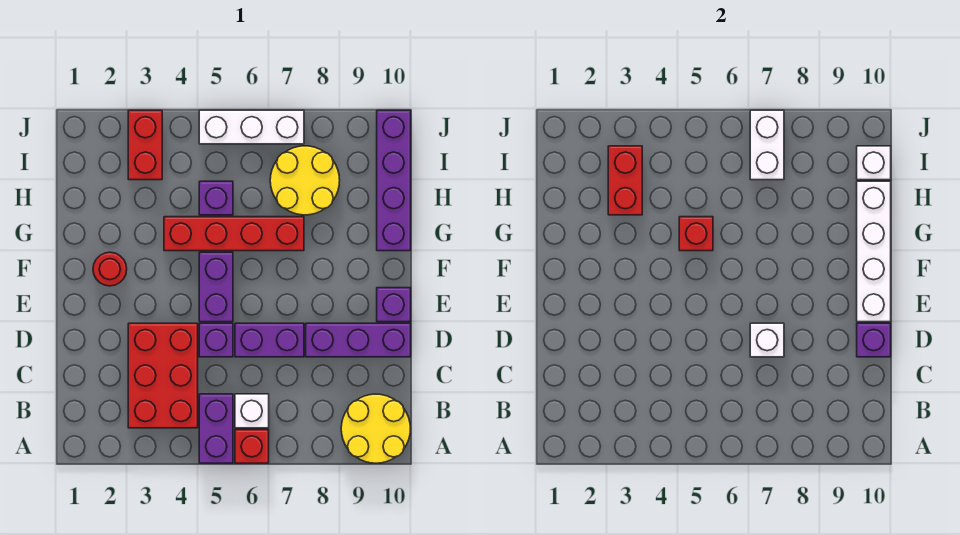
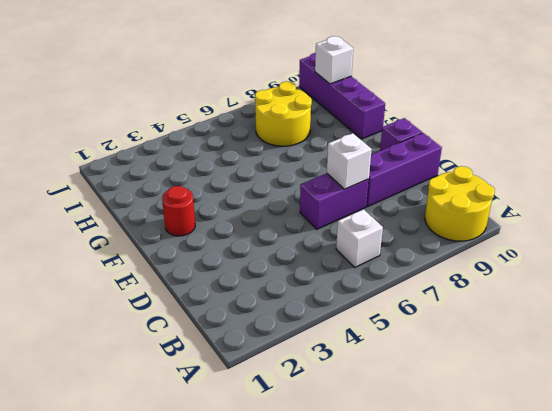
none -> purple 1x2 brick [199,394,233,463]
none -> red 1x1 brick [235,430,269,463]
none -> red 2x3 brick [128,323,198,428]

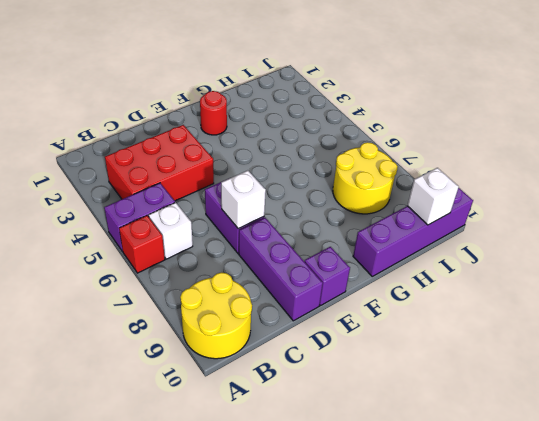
none -> purple 1x1 brick [199,323,233,357]
none -> purple 1x2 brick [199,252,233,322]
none -> red 1x4 brick [164,217,304,251]

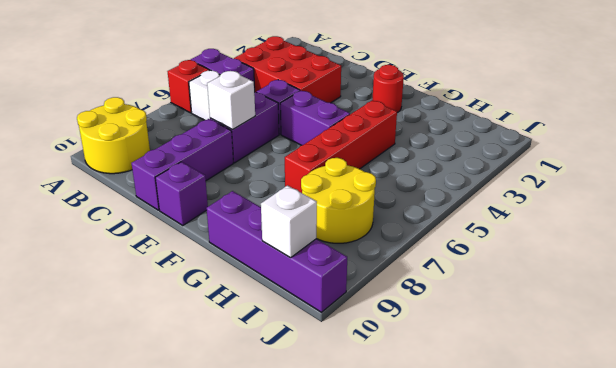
none -> purple 1x1 brick [199,181,233,215]
none -> red 1x2 brick [128,110,162,180]
none -> white 1x3 brick [199,110,304,144]

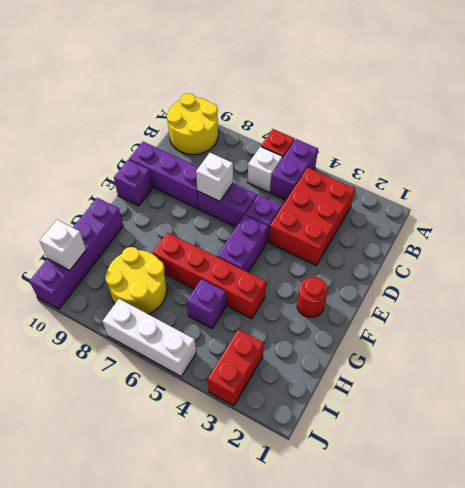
none -> purple 1x1 brick [857,323,891,357]
none -> white 1x4 brick [857,181,891,322]
none -> red 1x1 brick [679,217,713,251]

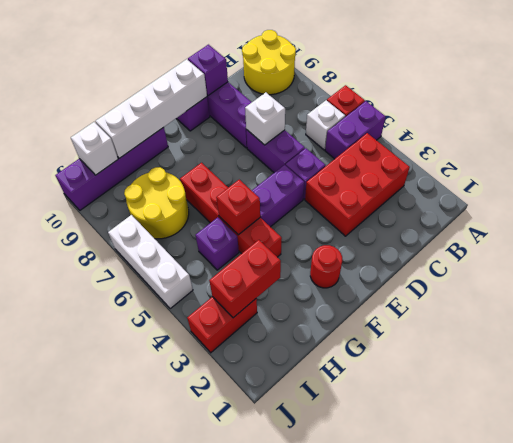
none -> white 1x2 brick [750,110,784,180]

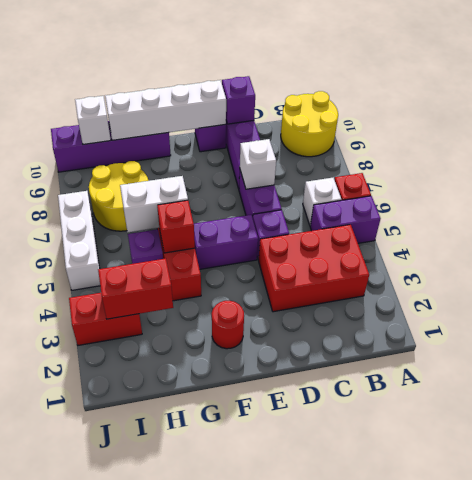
white 1x2 brick [120,176,188,232] -> white 1x2 brick moved to [750,110,784,180]

